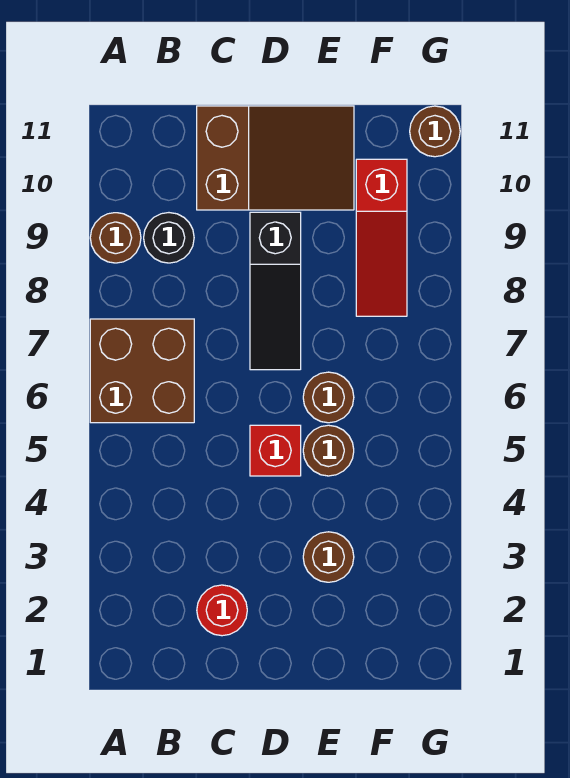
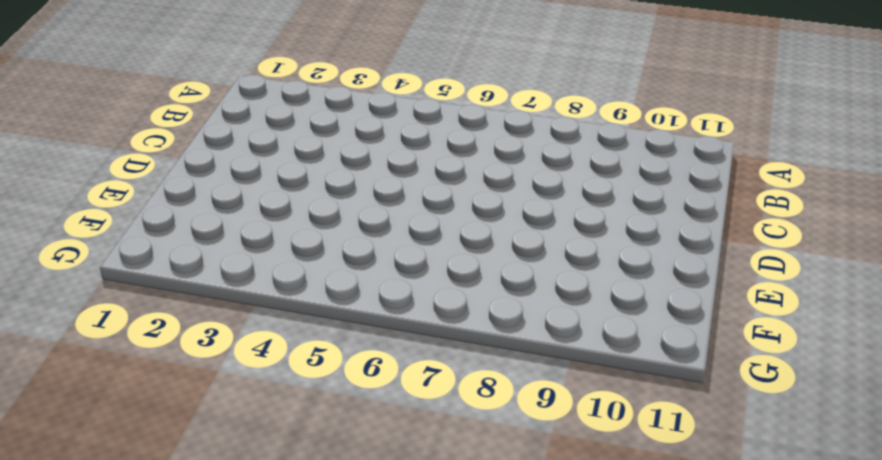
none -> brown 2x2 brick [90,319,194,423]
none -> brown 1x1 round brick [90,213,141,263]
none -> black 1x1 round brick [144,213,194,263]

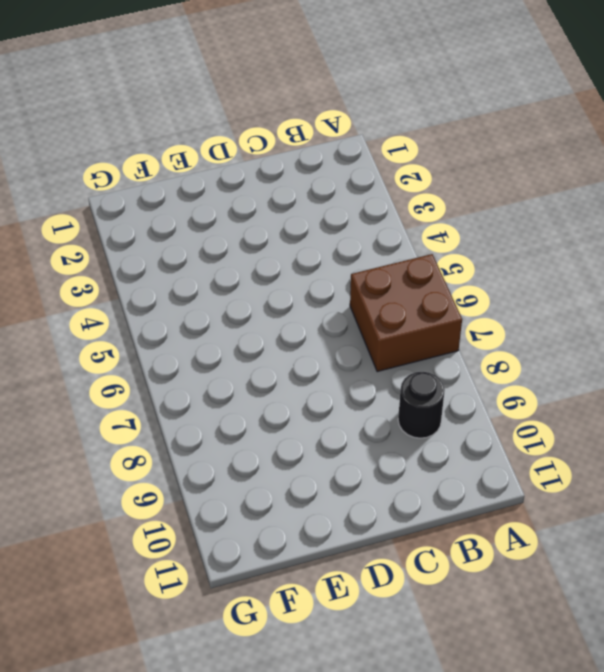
none -> brown 1x1 round brick [90,213,141,263]
none -> red 1x1 round brick [197,585,247,636]
none -> brown 2x3 slope [197,106,354,210]

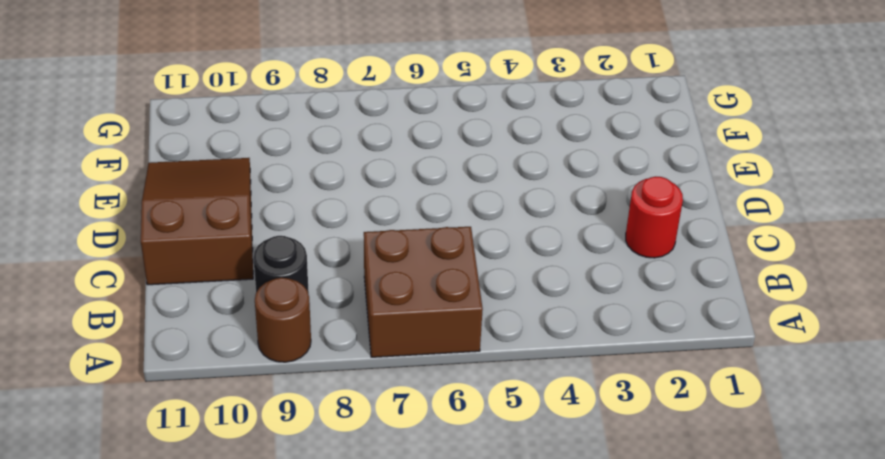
none -> red 1x1 brick [250,425,301,476]
none -> black 1x3 slope [250,212,301,370]
none -> brown 1x1 round brick [303,532,354,582]

